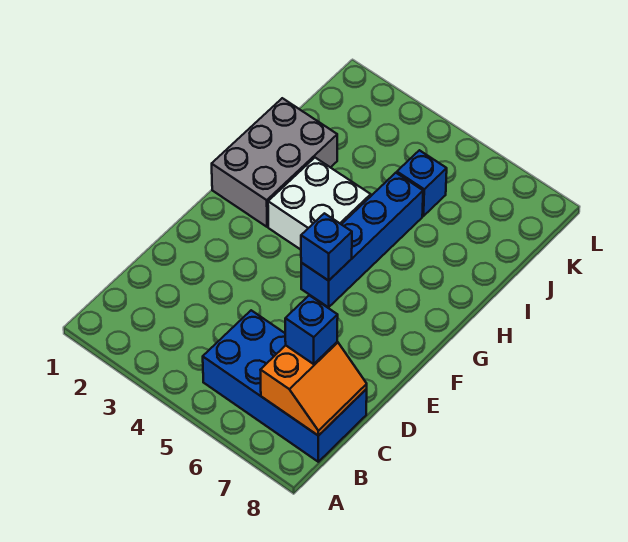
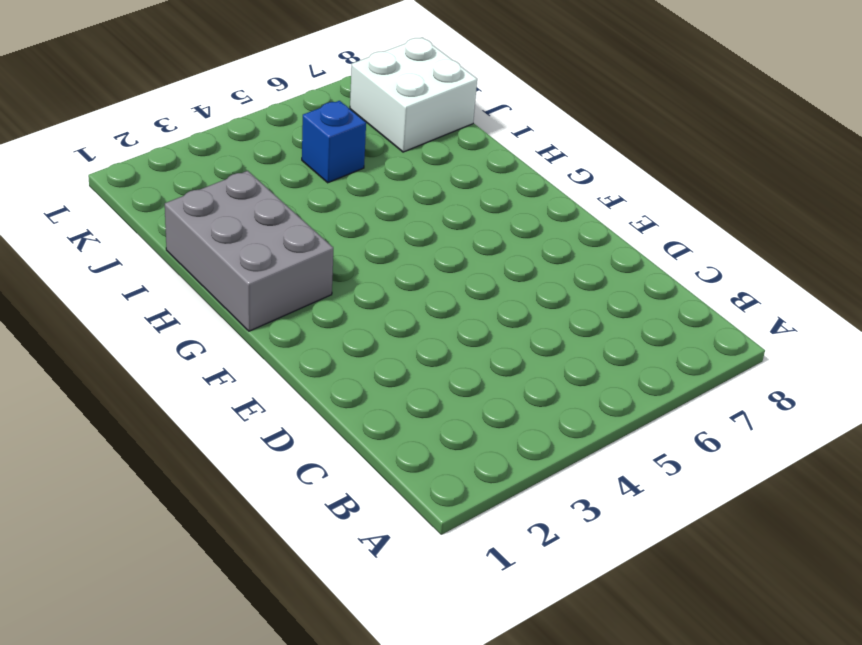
white 2x2 brick [350,37,477,152] -> white 2x2 brick moved to [268,158,371,250]
none -> blue 2x4 brick [203,310,367,462]
none -> blue 1x4 brick [301,173,423,307]

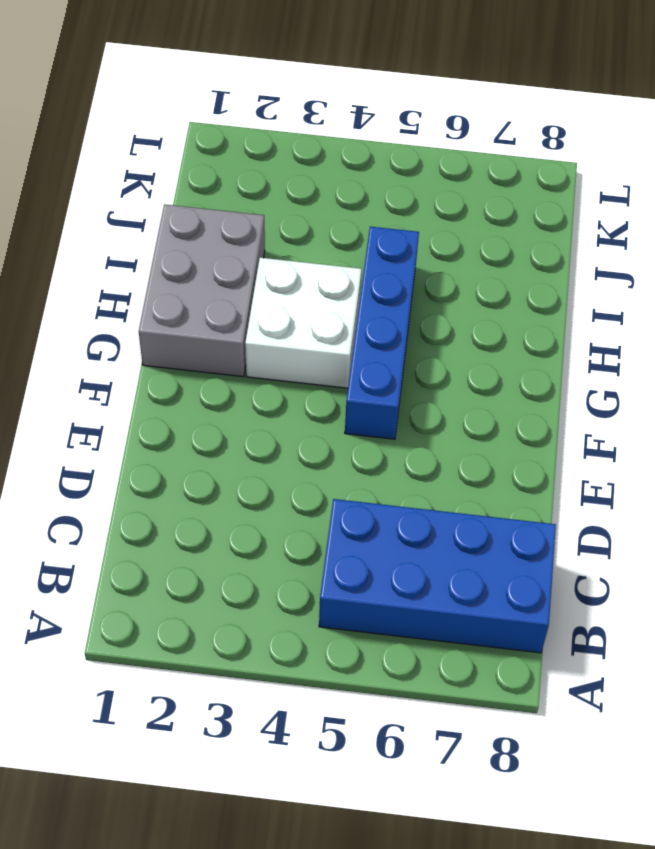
none -> blue 1x1 brick [397,150,447,216]
none -> orange 2x2 slope [261,342,367,436]

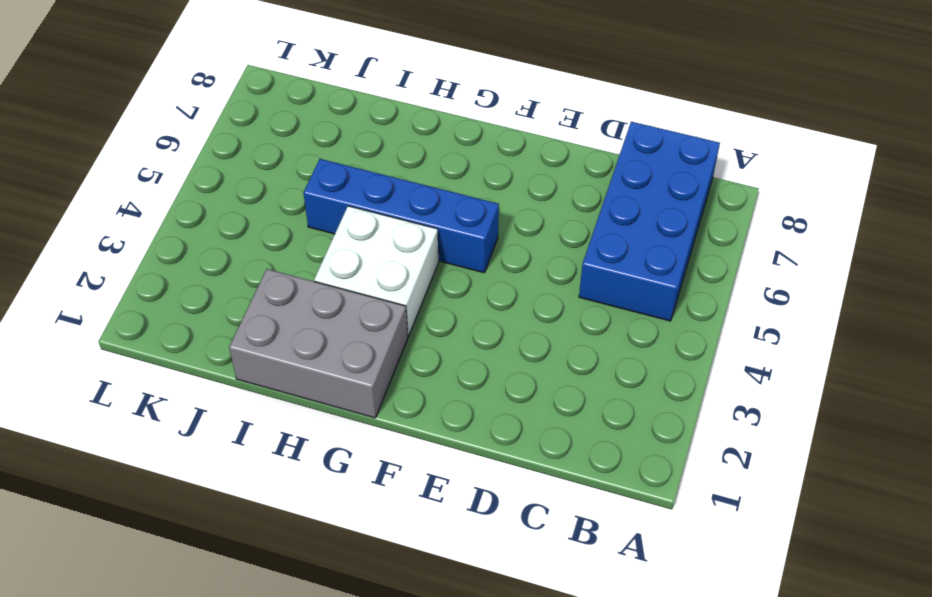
none -> blue 1x1 brick [397,150,447,216]
none -> orange 2x2 slope [261,342,367,436]

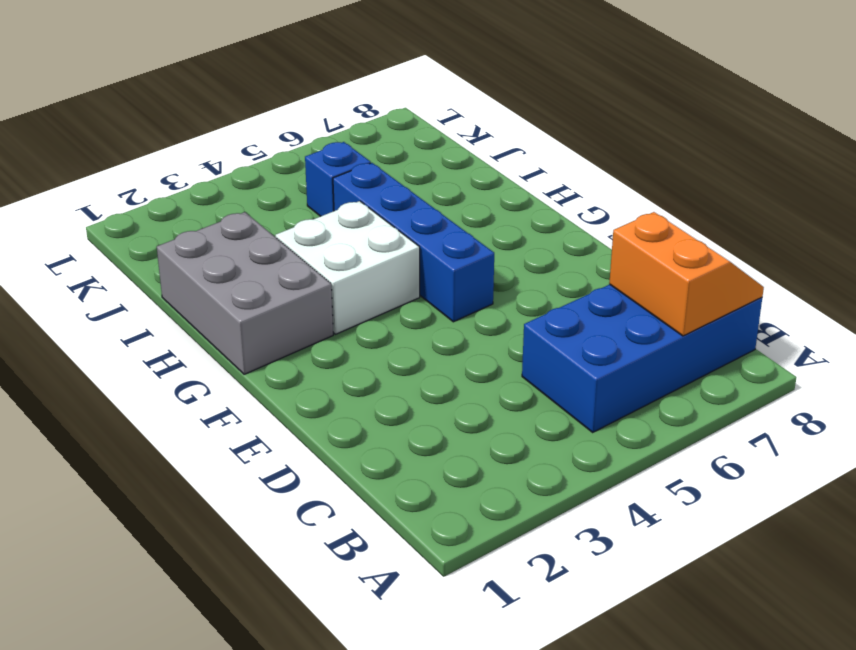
none -> blue 1x1 brick [301,213,352,281]
none -> blue 1x1 brick [285,295,338,364]

